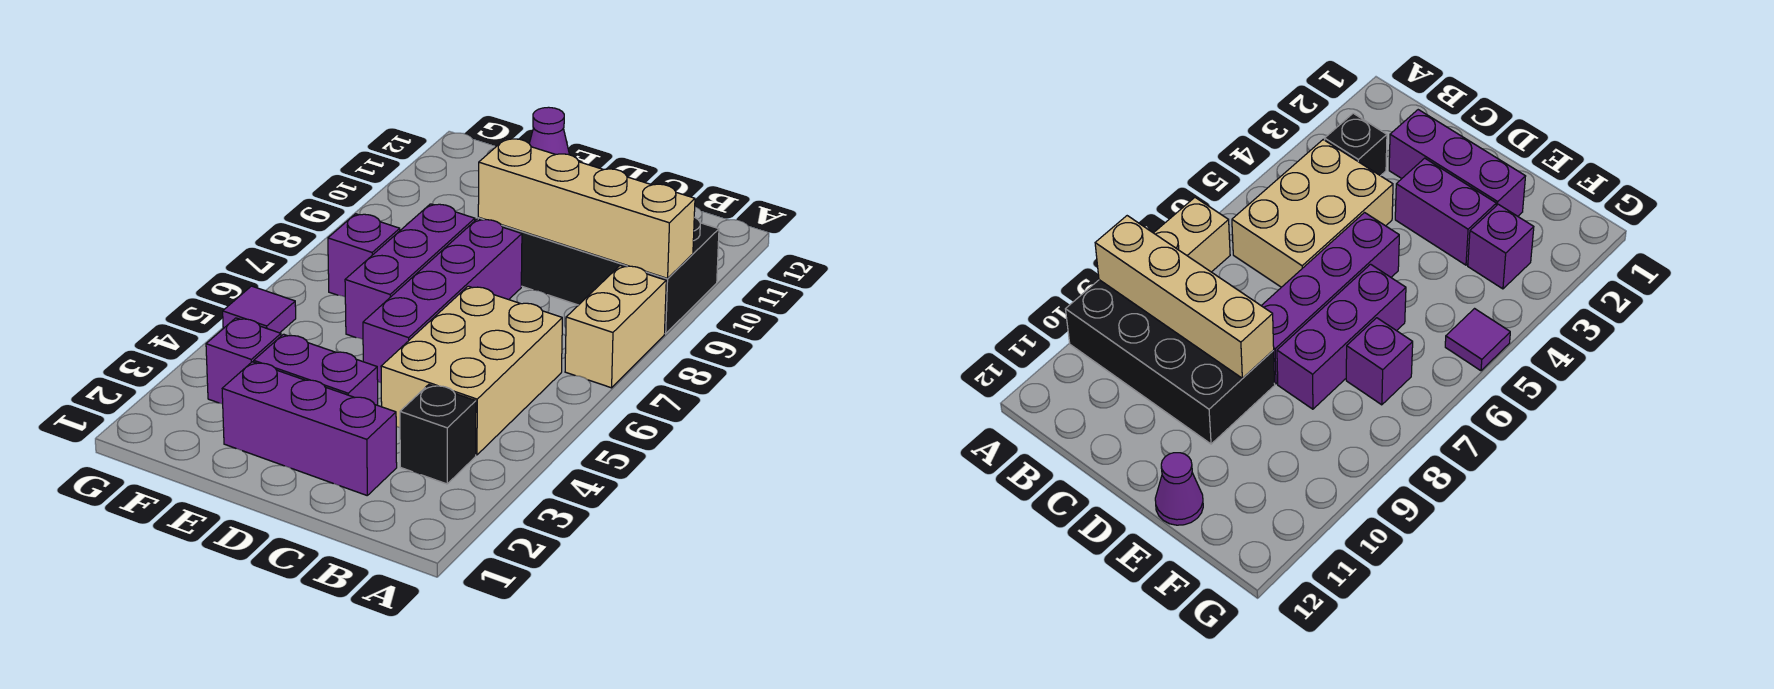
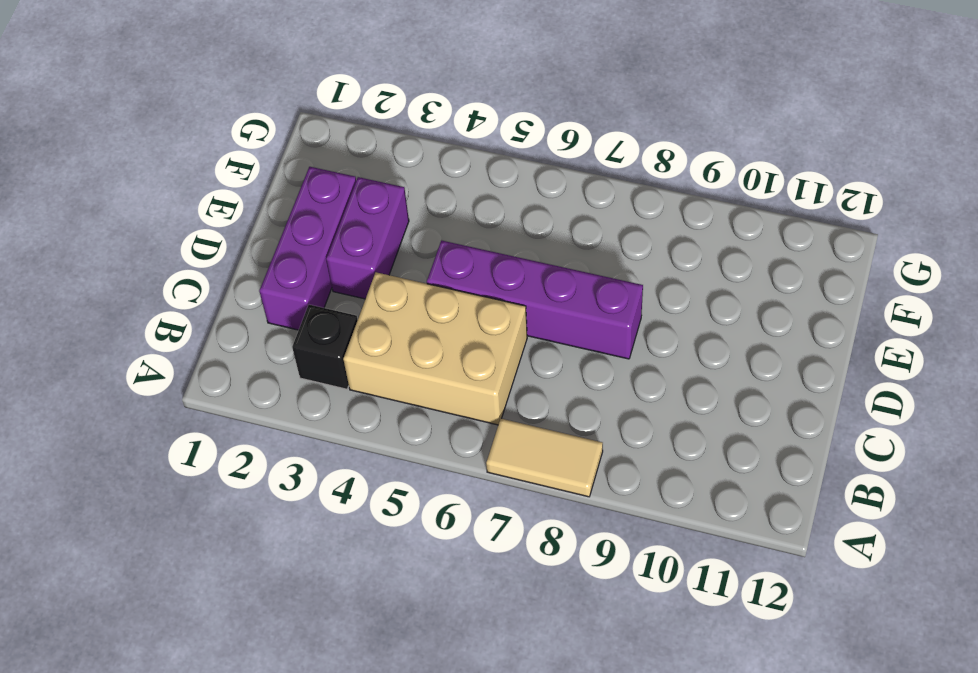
tan 1x2 tile [486,419,603,497] -> tan 1x2 brick [565,266,666,388]
none -> black 2x4 brick [478,217,719,334]
none -> purple 1x3 brick [345,204,475,339]
none -> purple 1x1 cone [529,107,569,155]

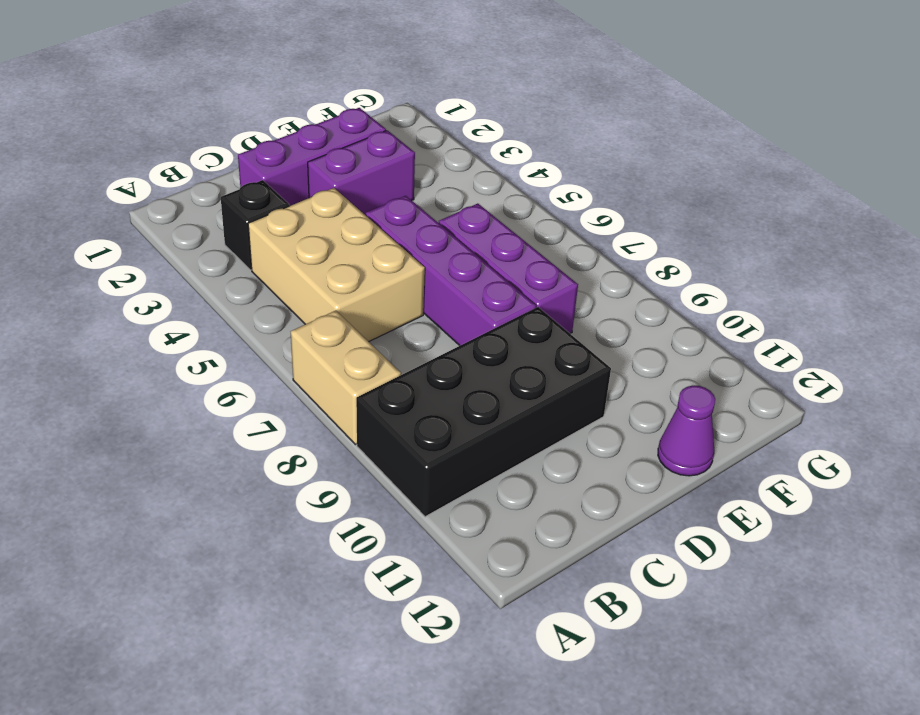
none -> purple 1x1 brick [206,318,281,404]
none -> purple 1x1 brick [328,214,400,297]
none -> purple 1x1 tile [223,286,296,333]

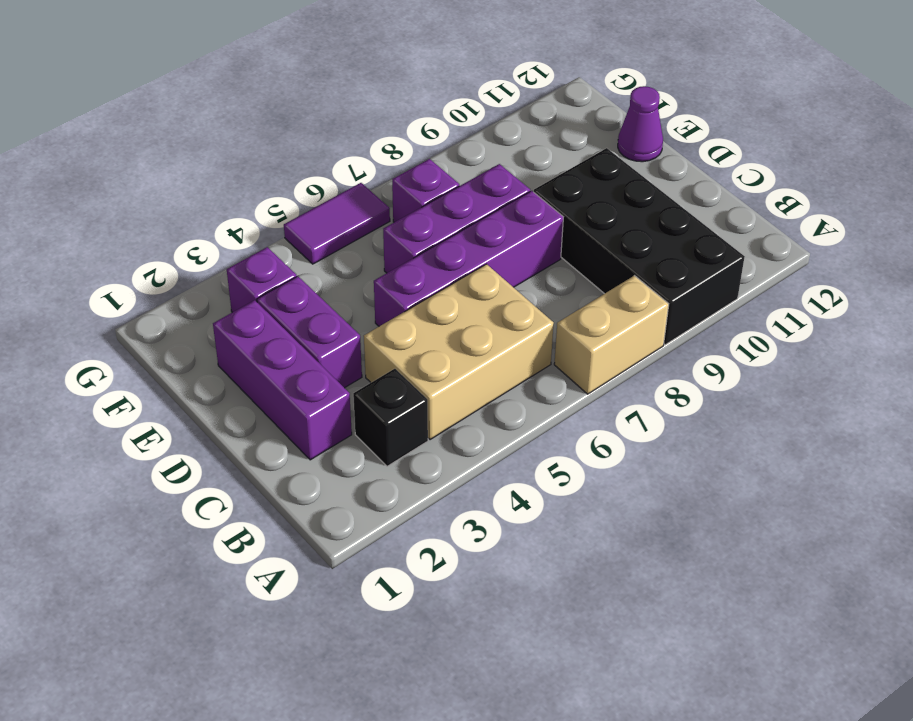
purple 1x2 tile [284,183,390,264] -> purple 1x1 tile [223,286,296,333]
none -> tan 1x4 brick [478,139,695,278]

